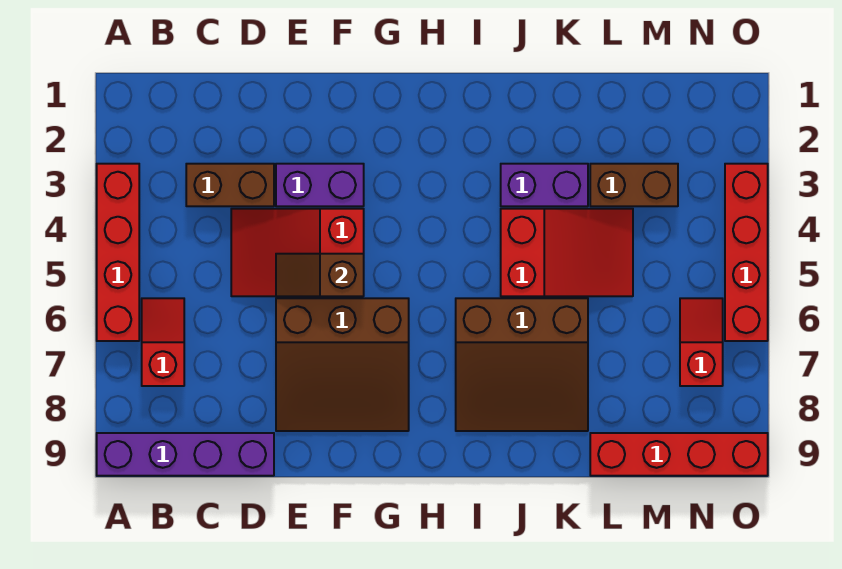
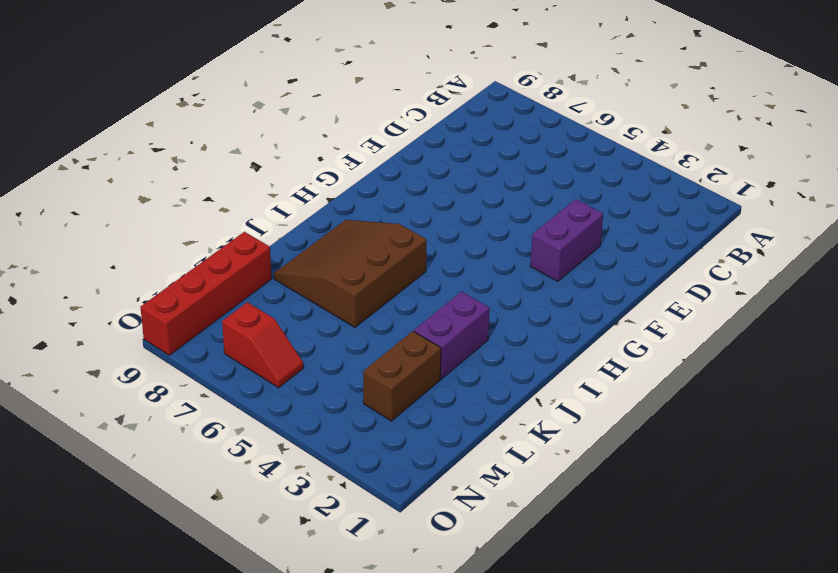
none -> red 1x4 brick [97,164,139,341]
none -> purple 1x4 brick [97,433,274,476]
none -> red 1x2 slope [142,298,184,386]

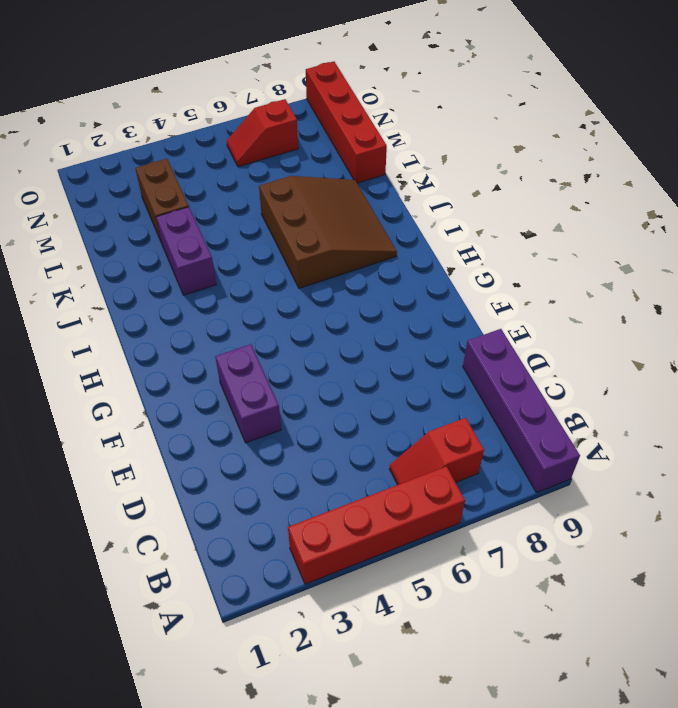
none -> brown 1x2 brick [186,164,274,206]
none -> red 2x3 slope [231,209,364,296]
none -> brown 3x3 slope [276,298,409,431]

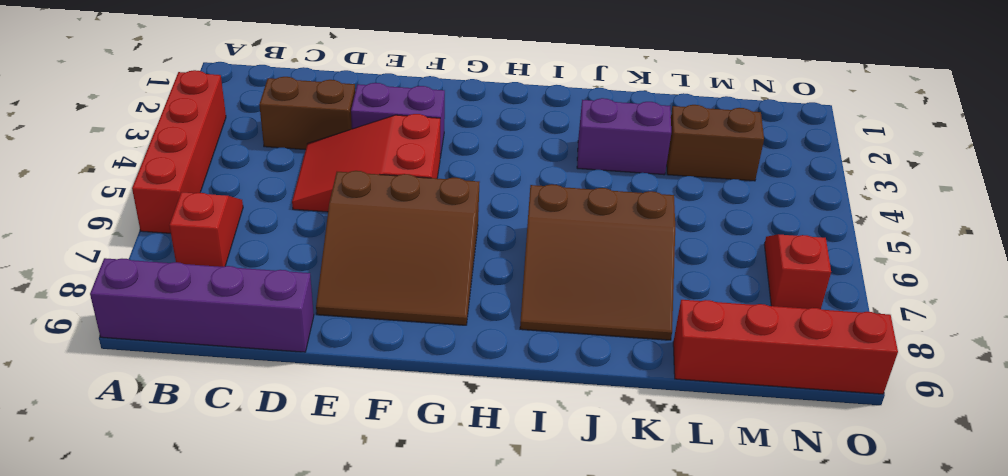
none -> red 2x3 slope [501,209,633,296]
none -> red 1x4 brick [725,164,768,341]
none -> brown 1x2 slope [276,254,364,296]

